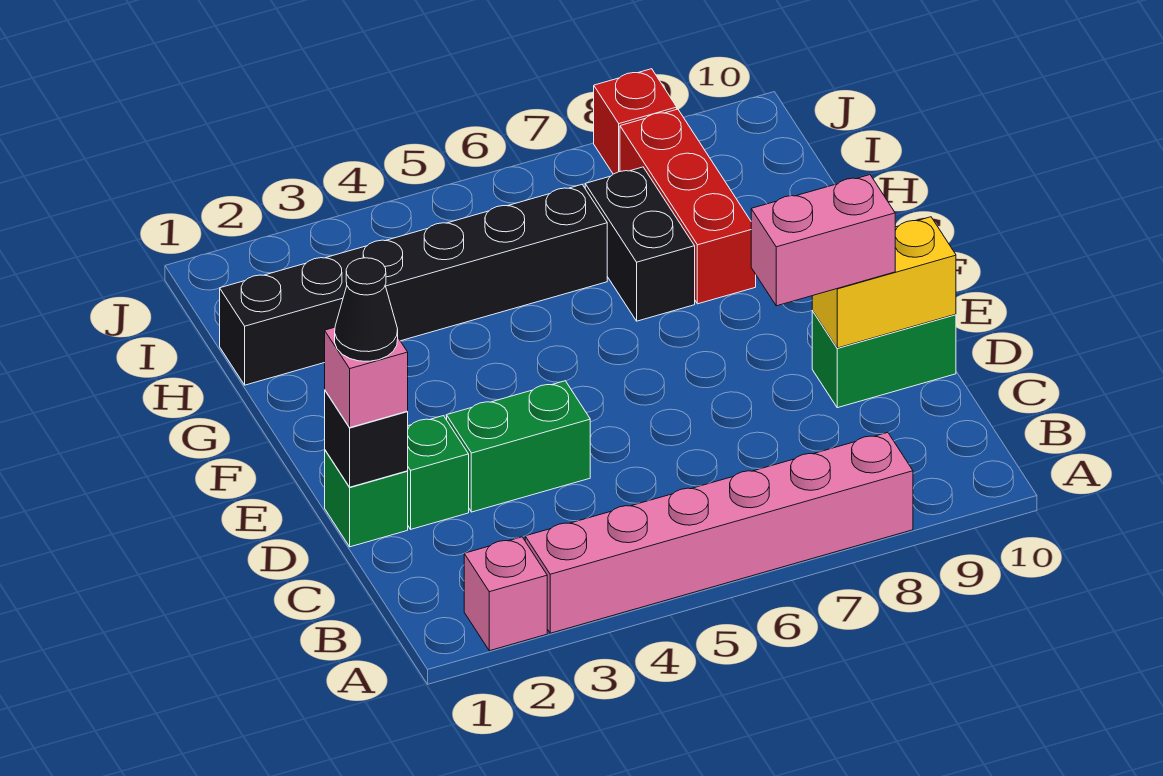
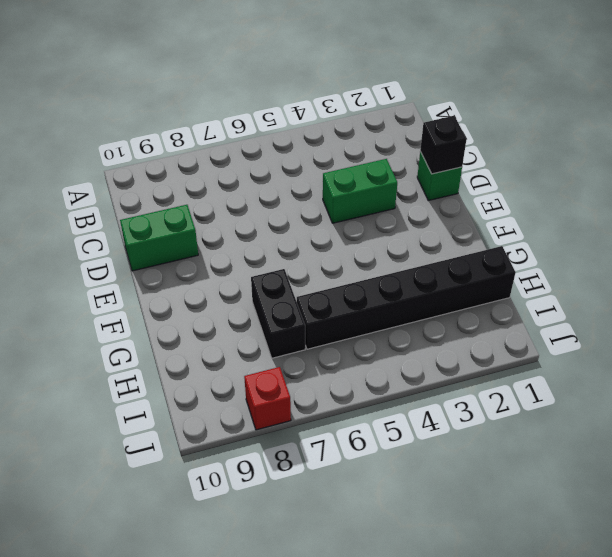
none -> pink 1x1 brick [464,537,547,651]
none -> pink 1x6 brick [525,433,913,633]
none -> green 1x1 brick [407,416,469,529]

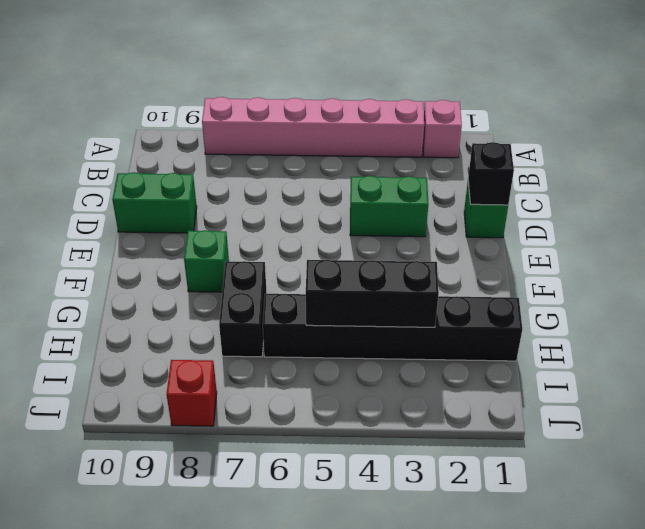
green 1x1 brick [184,230,229,292] -> green 1x1 brick moved to [407,416,469,529]
black 1x3 brick [306,260,439,327] -> none
none -> red 1x3 brick [620,109,756,304]
none -> yellow 1x2 brick [812,217,956,348]
none -> pink 1x1 brick [325,327,408,427]

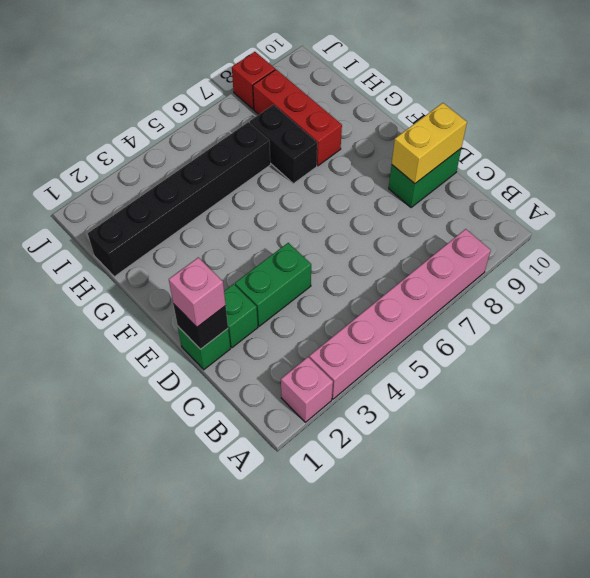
none -> pink 1x2 brick [751,175,895,306]
none -> black 1x1 cone [335,258,398,361]

